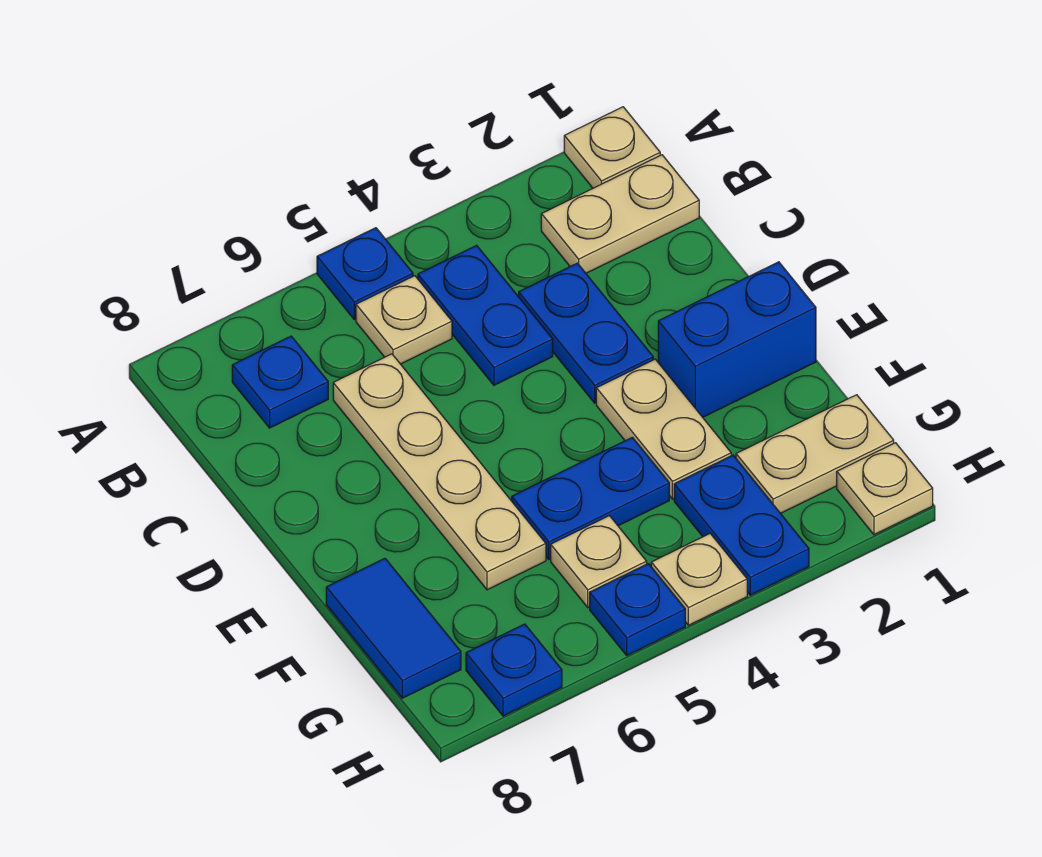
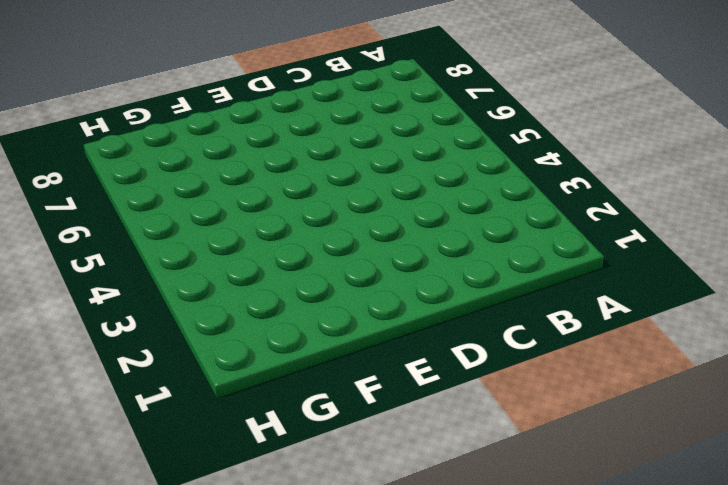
none -> tan 1x1 plate [564,107,660,188]
none -> blue 1x1 plate [317,228,413,320]
none -> tan 1x2 plate [541,155,699,273]

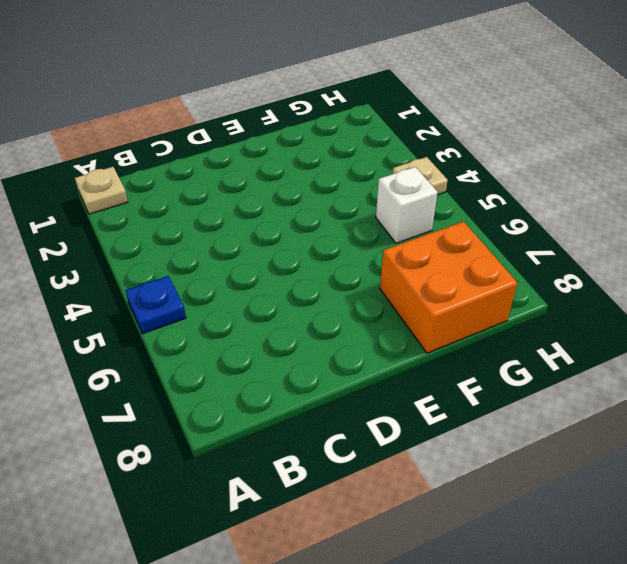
orange 2x2 brick [380,222,517,353] -> blue 1x2 tile [326,559,461,698]
white 1x1 brick [376,167,438,243] -> tan 1x1 plate [551,516,647,607]
none -> tan 1x2 plate [541,155,699,273]
none -> blue 1x2 plate [418,245,553,385]
none -> tan 1x1 plate [356,276,452,364]

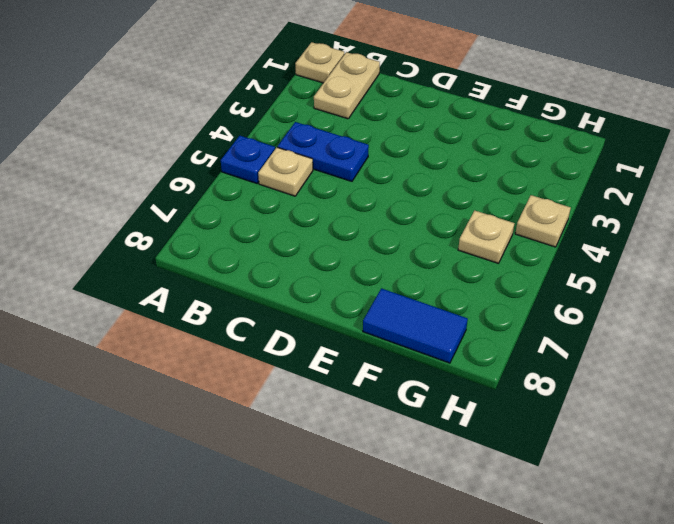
none -> blue 1x1 plate [232,336,328,428]
none -> blue 1x2 plate [519,263,653,403]
none -> tan 1x4 plate [333,354,546,590]

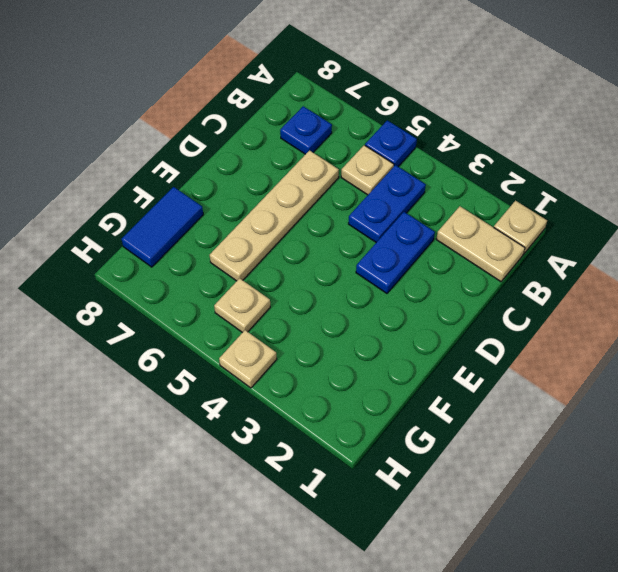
none -> blue 1x2 brick [658,262,816,417]
none -> tan 1x2 plate [596,359,731,499]
none -> blue 1x2 plate [512,437,669,559]

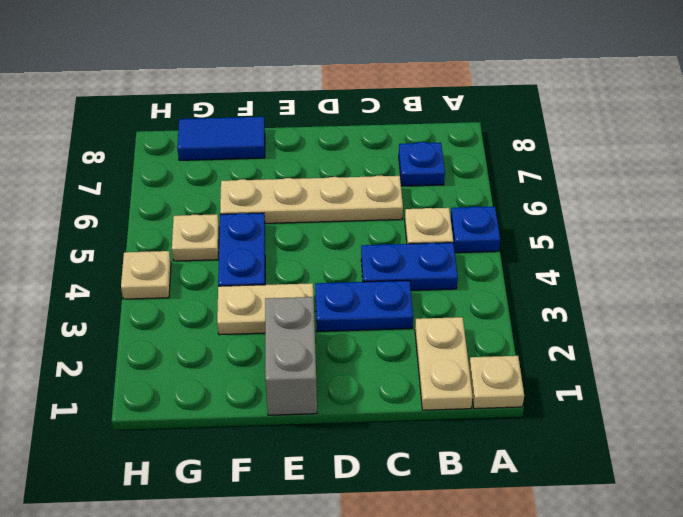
grey 1x2 brick [265,297,317,415] -> blue 1x2 brick [658,262,816,417]
none -> tan 1x2 plate [736,395,894,513]
none -> blue 1x2 plate [674,455,809,595]
none -> tan 1x1 plate [837,443,933,535]

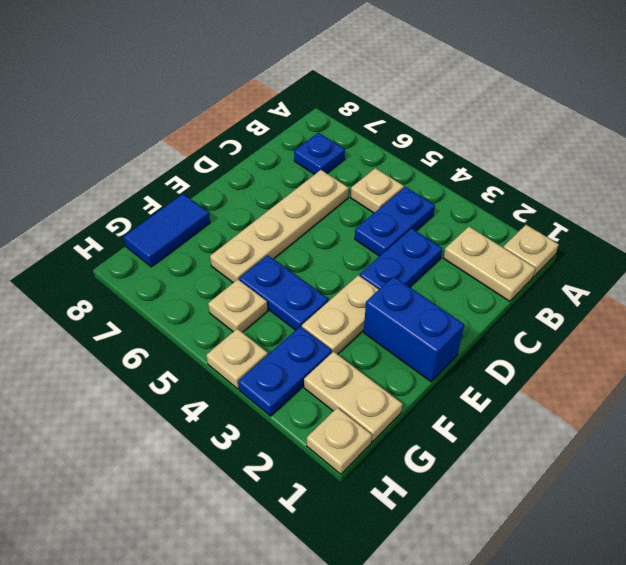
none -> blue 1x1 plate [317,228,413,320]
none -> blue 1x1 plate [590,564,685,655]
none -> blue 1x1 plate [466,624,562,716]

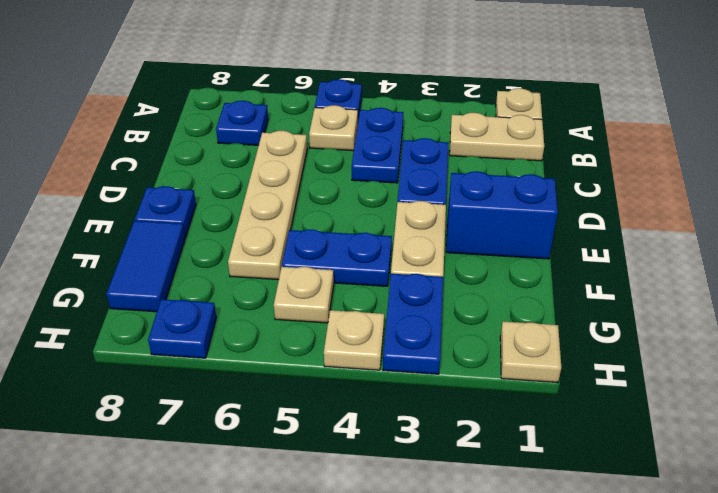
blue 1x1 plate [135,186,196,237] -> blue 1x1 plate moved to [590,564,685,655]
none -> tan 1x2 plate [736,395,894,513]

